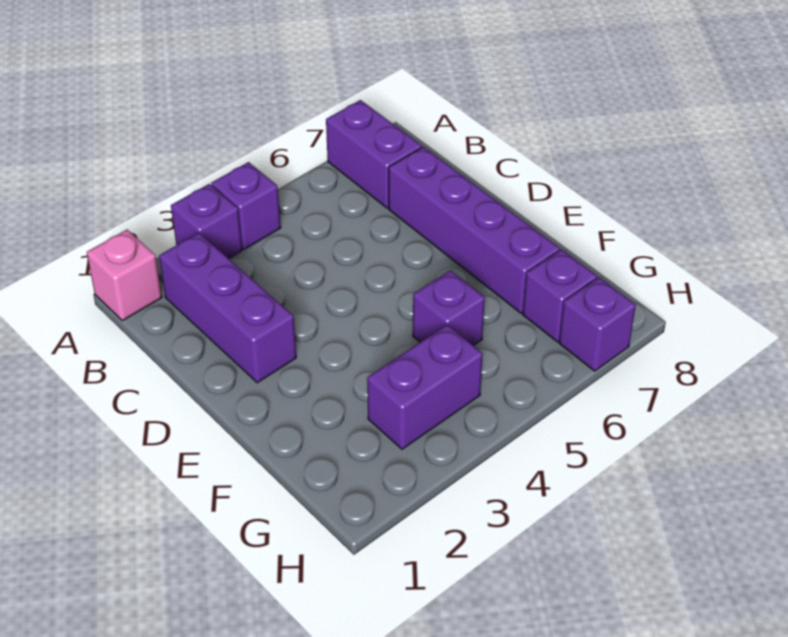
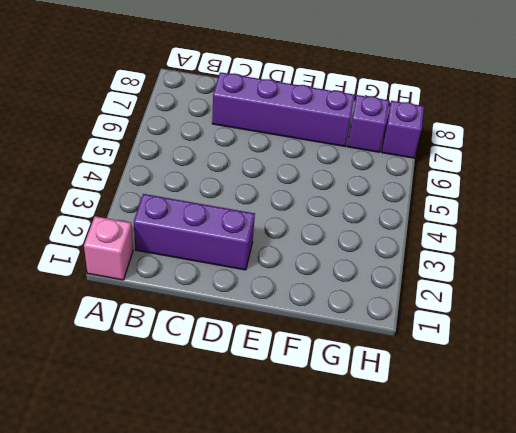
none -> purple 1x1 brick [171,184,242,259]
none -> purple 1x1 brick [211,162,281,249]

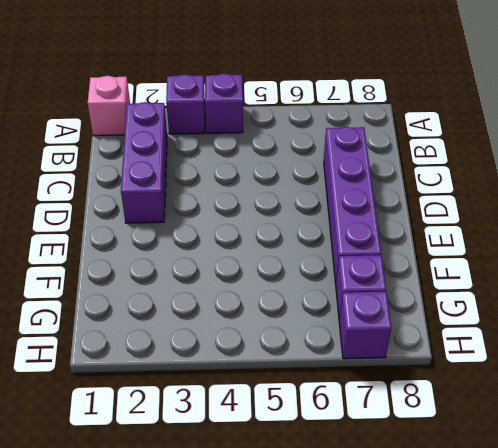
none -> purple 1x2 brick [326,100,422,208]
none -> purple 1x1 brick [413,270,485,346]

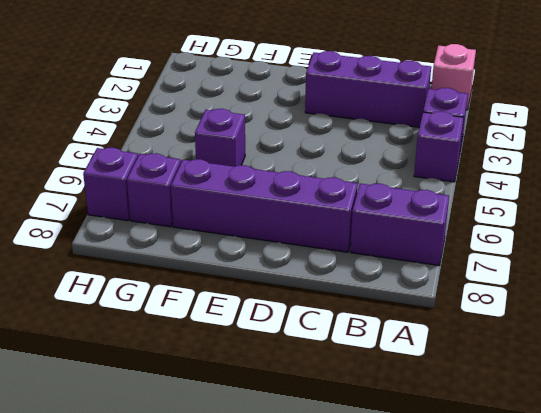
none -> purple 1x2 brick [367,325,483,449]

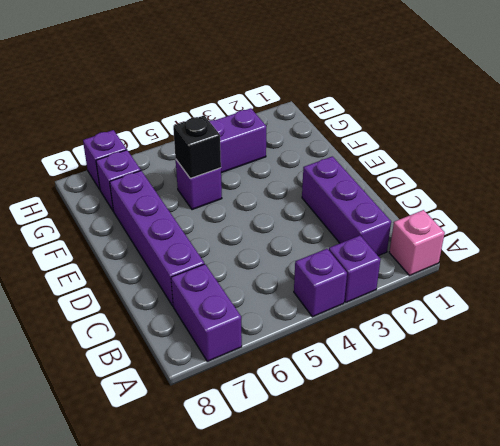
black 1x1 brick [173,115,221,178] -> none

